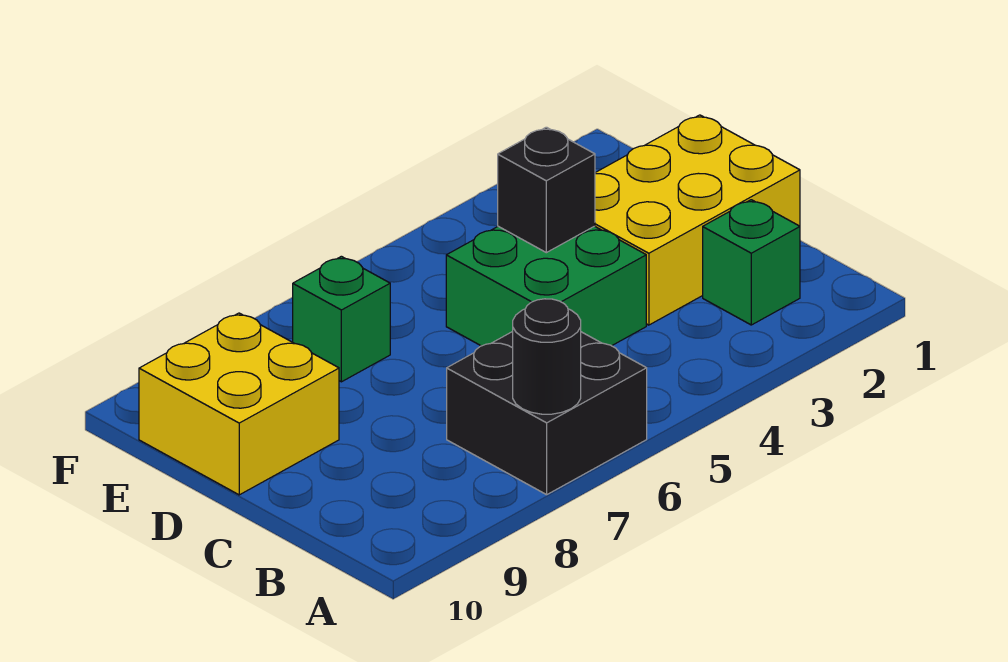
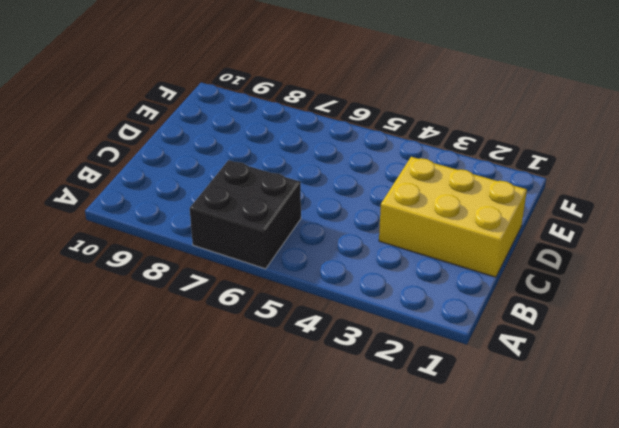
none -> green 1x1 brick [703,200,800,325]
none -> green 2x2 brick [446,226,646,346]

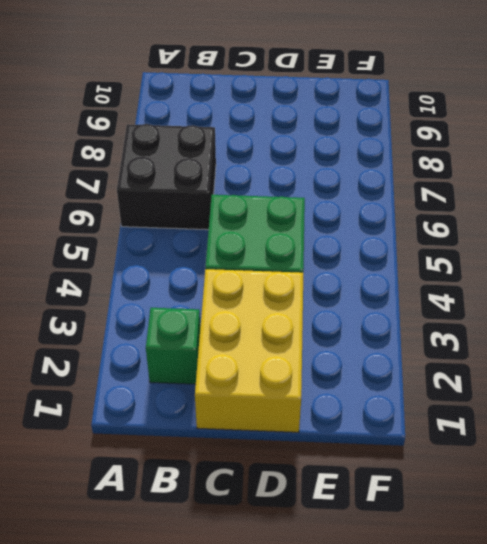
none -> yellow 2x2 brick [139,313,339,495]
none -> green 1x1 brick [293,256,390,382]

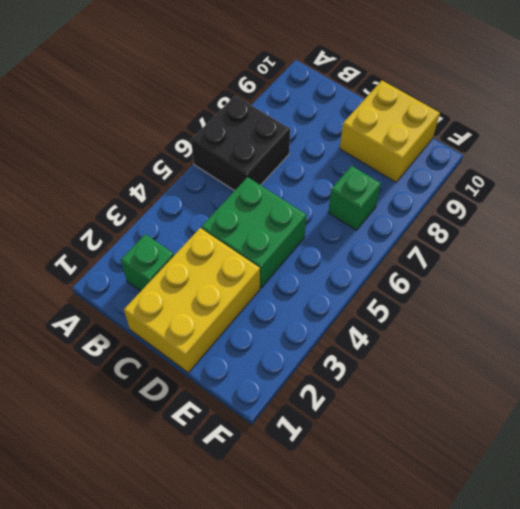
none -> black 1x1 round brick [513,299,581,414]
none -> black 1x1 brick [498,127,595,253]

